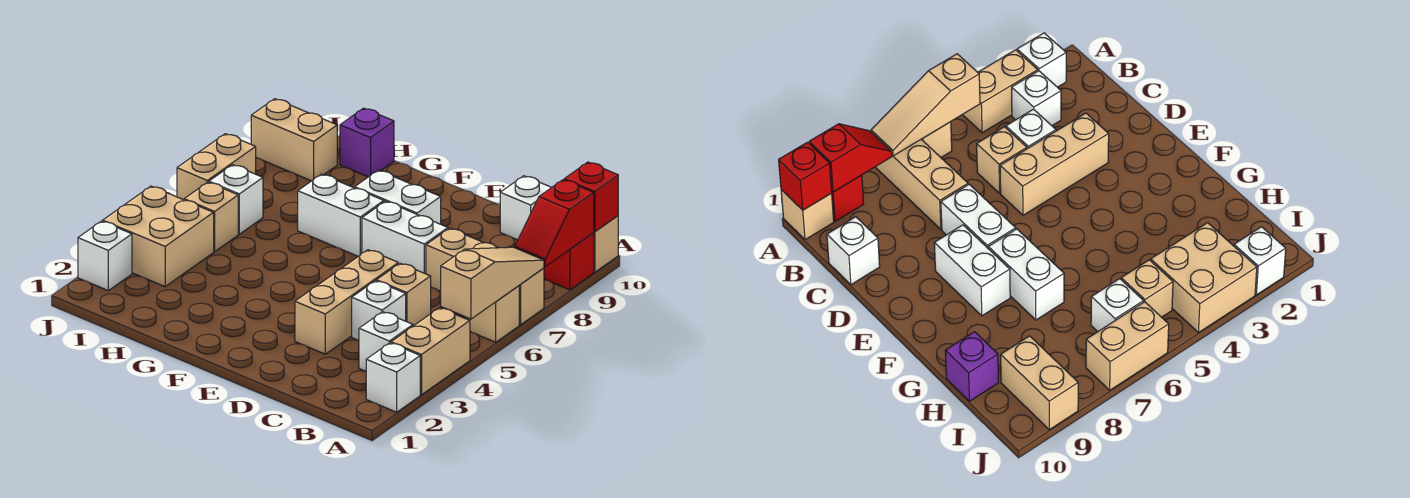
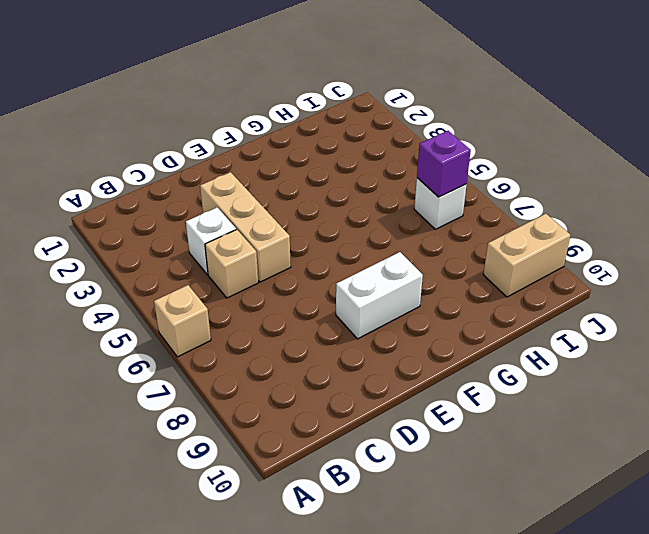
purple 1x1 brick [417,131,471,197] -> purple 1x1 brick moved to [340,108,394,177]
none -> white 1x1 brick [366,343,420,412]
none -> tan 1x2 brick [391,308,470,395]
none -> tan 1x3 brick [426,228,544,325]

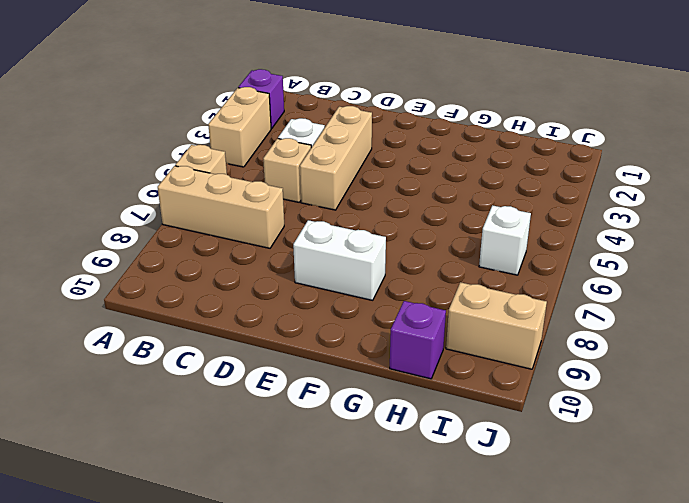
purple 1x1 brick [238,69,284,129] -> white 1x1 brick [366,343,420,412]
none -> red 1x1 brick [544,233,594,290]
none -> tan 1x1 brick [594,216,618,272]
none -> white 1x1 brick [359,312,413,371]

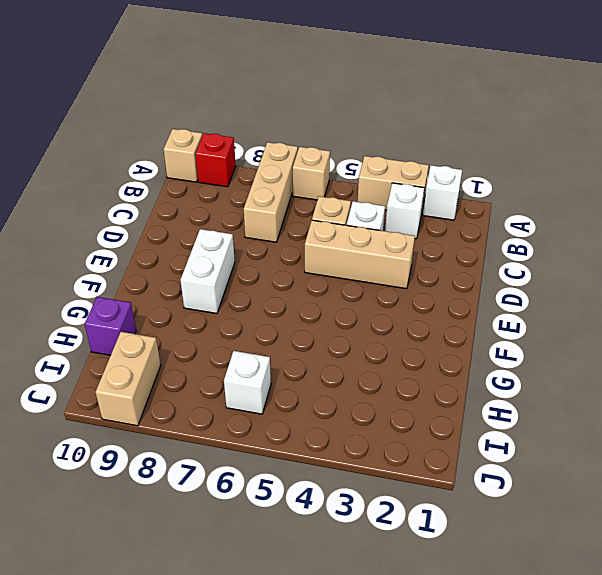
none -> white 1x1 brick [500,176,552,240]
none -> white 1x2 brick [362,201,448,274]
none -> white 1x2 brick [298,174,384,256]

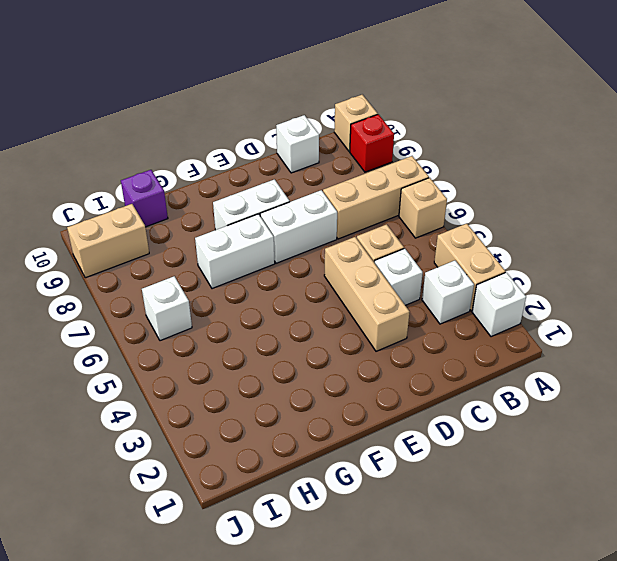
none -> tan 2x2 brick [103,186,214,287]
none -> tan 1x1 brick [184,182,238,252]
none -> white 1x1 brick [78,221,132,291]

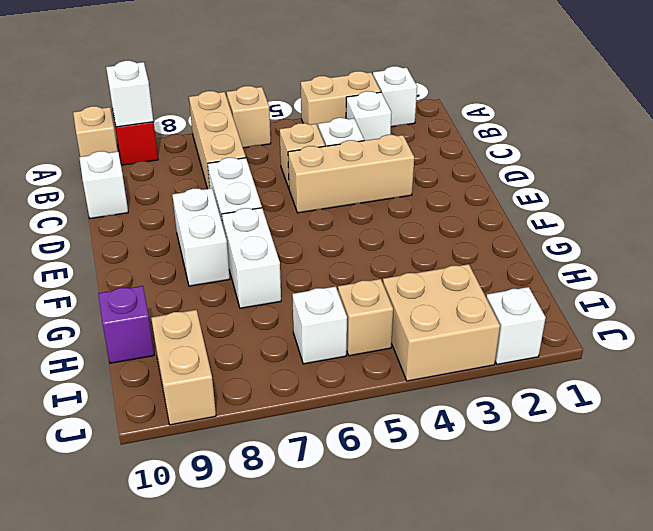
white 1x1 brick [106,61,154,127] -> red 1x2 slope [515,180,594,266]
none -> tan 1x2 brick [177,134,256,200]
none -> tan 1x3 slope [441,247,544,319]
none -> red 1x1 brick [564,162,618,232]

